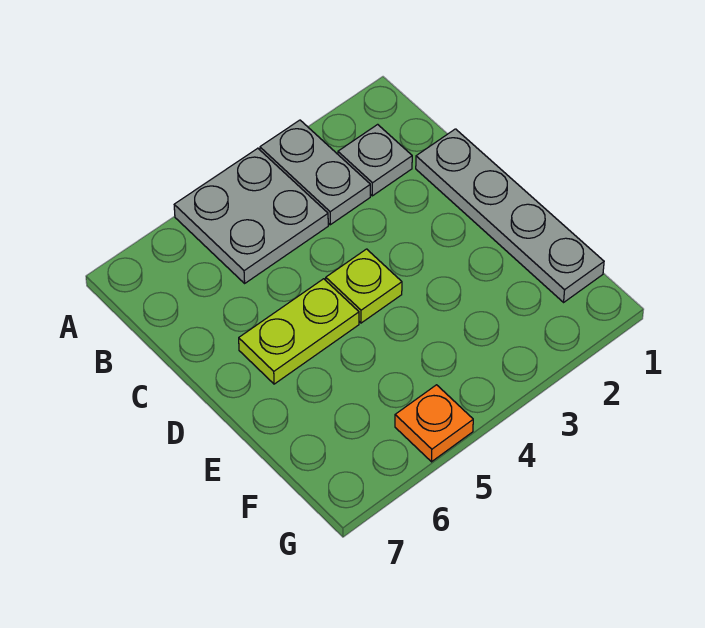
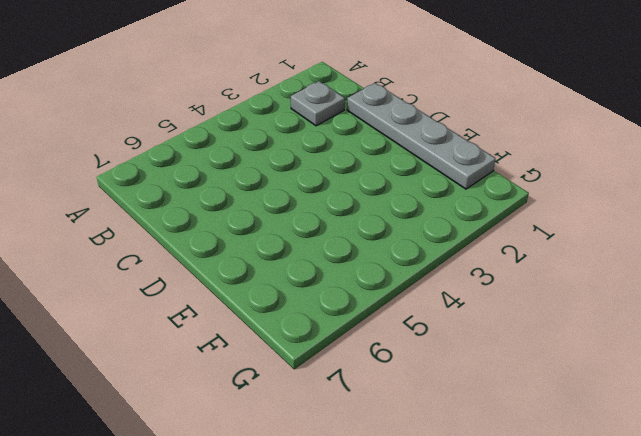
none -> grey 1x2 plate [260,120,370,225]
none -> grey 2x2 plate [174,148,328,283]

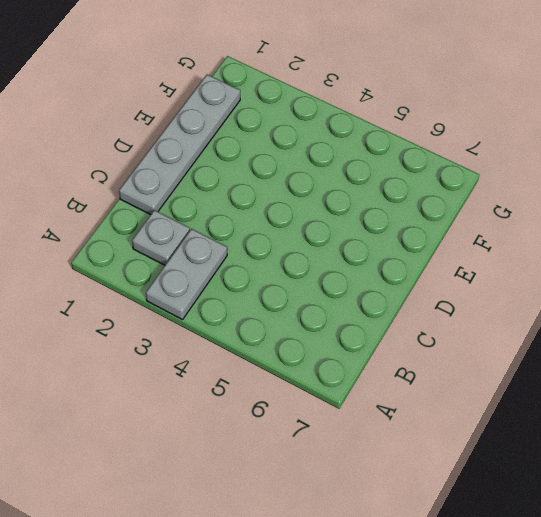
none -> grey 2x2 plate [174,148,328,283]
none -> lime 1x1 plate [326,249,402,323]

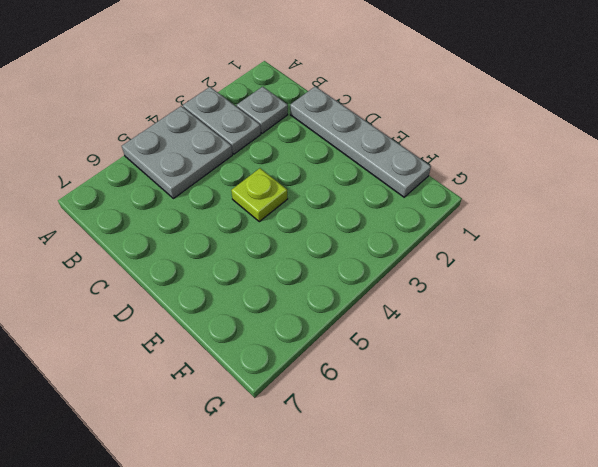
none -> lime 1x2 plate [239,279,359,384]
none -> orange 1x1 plate [395,385,473,462]

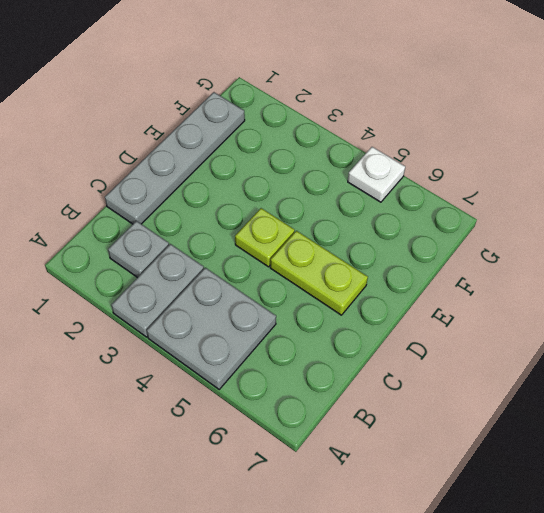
white 1x1 plate [348,147,405,202] -> orange 1x1 plate [395,385,473,462]

